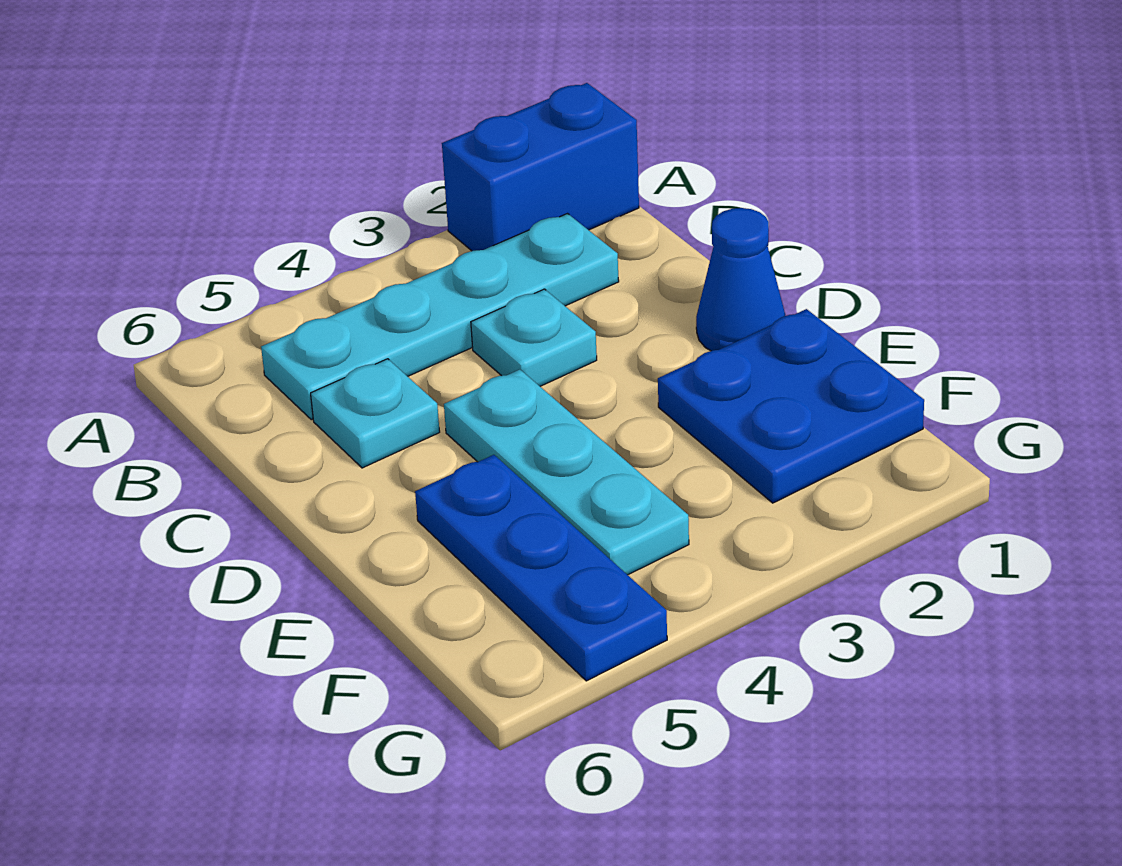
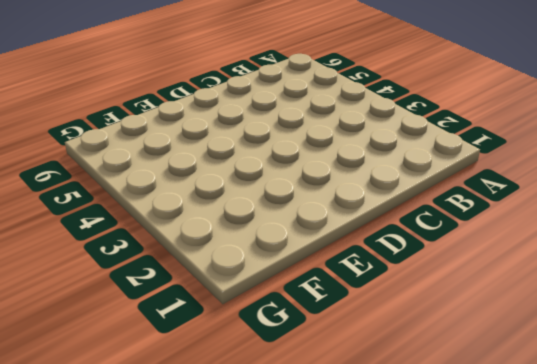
none -> blue 1x2 brick [442,83,639,251]
none -> cyan 1x4 plate [261,214,619,420]

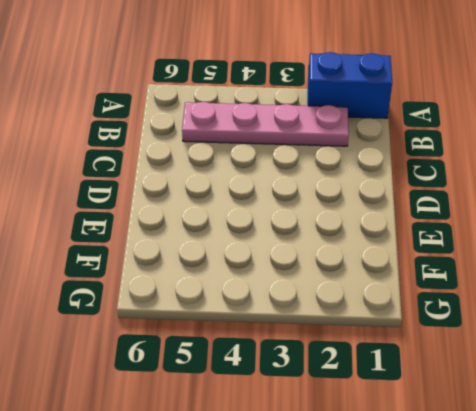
pink 1x4 plate [182,102,349,146] -> cyan 1x4 plate [261,214,619,420]
none -> cyan 1x1 plate [471,289,597,386]
none -> cyan 1x1 plate [311,359,440,468]

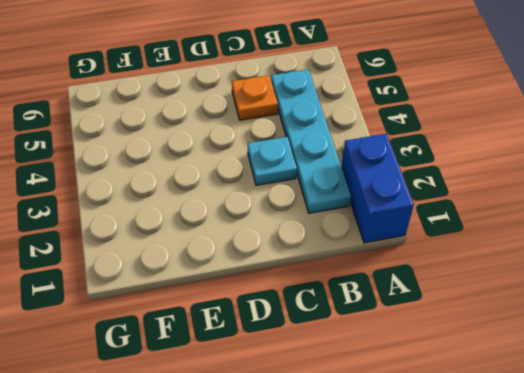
orange 1x1 plate [232,76,278,120] -> cyan 1x1 plate [311,359,440,468]
none -> blue 1x1 cone [696,208,785,351]
none -> cyan 1x3 plate [444,369,689,575]

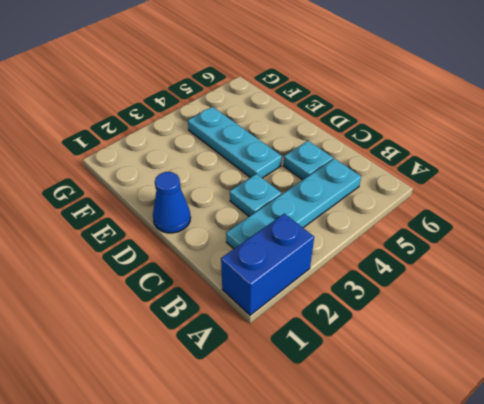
none -> blue 2x2 plate [658,309,924,503]
none -> blue 1x3 plate [415,455,667,681]

